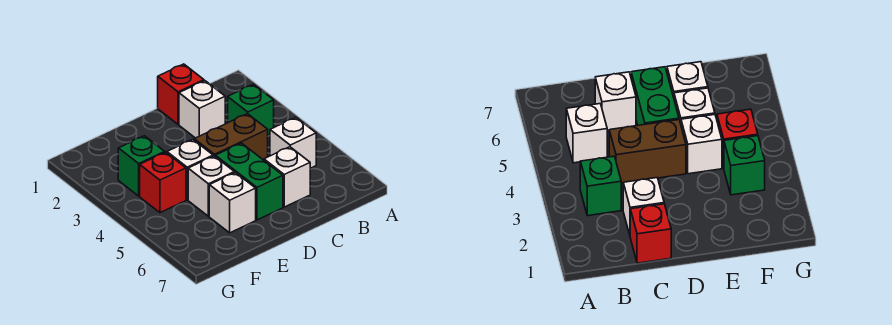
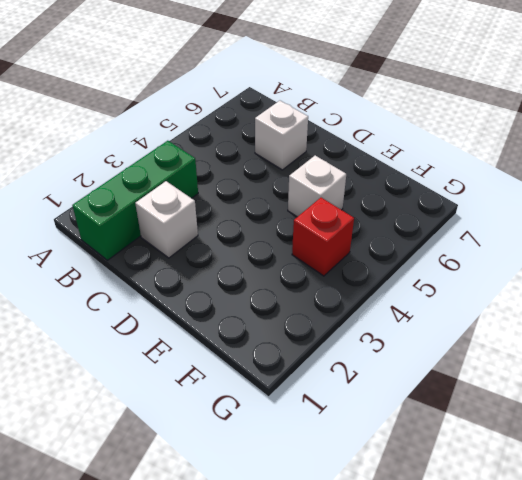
green 1x3 brick [72,141,198,260] -> green 1x1 brick [228,84,274,135]
none -> white 1x1 brick [270,117,316,168]
none -> red 1x1 brick [158,64,204,124]
none -> brown 1x2 brick [194,114,268,160]

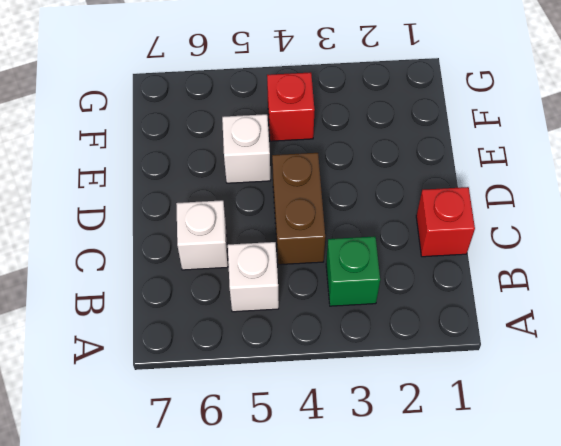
none -> white 1x1 brick [179,81,225,138]
none -> green 1x2 brick [215,143,283,220]
none -> white 1x1 brick [167,140,213,200]

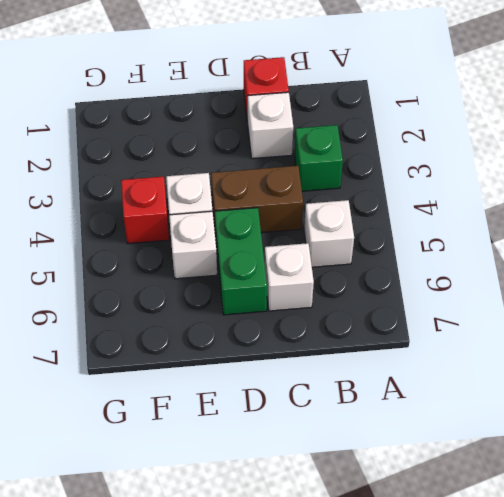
none -> white 1x1 brick [209,173,256,233]
none -> green 1x1 brick [118,136,165,196]

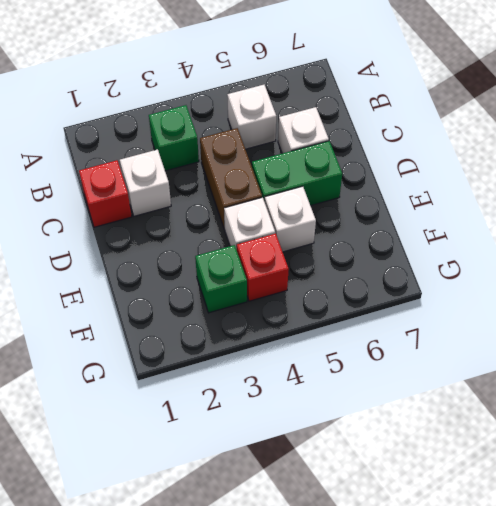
none -> white 1x1 brick [209,173,256,233]

